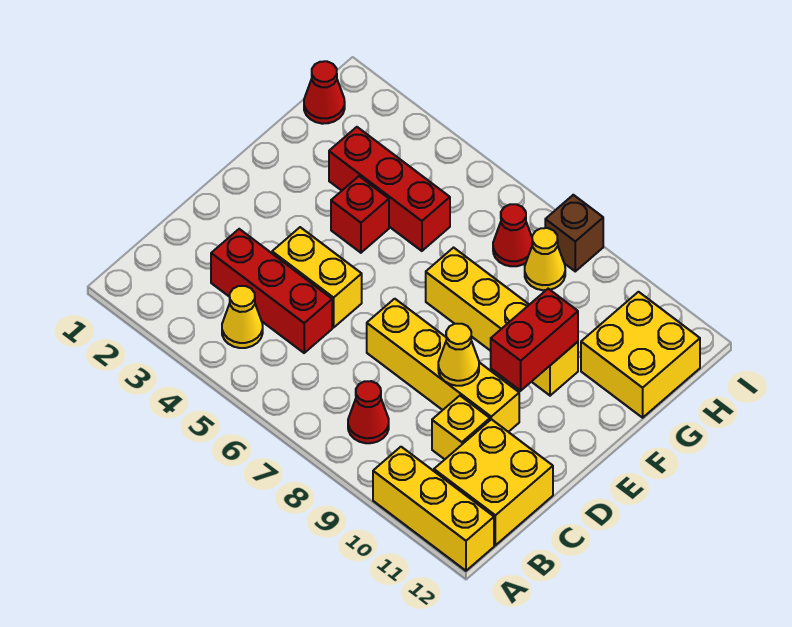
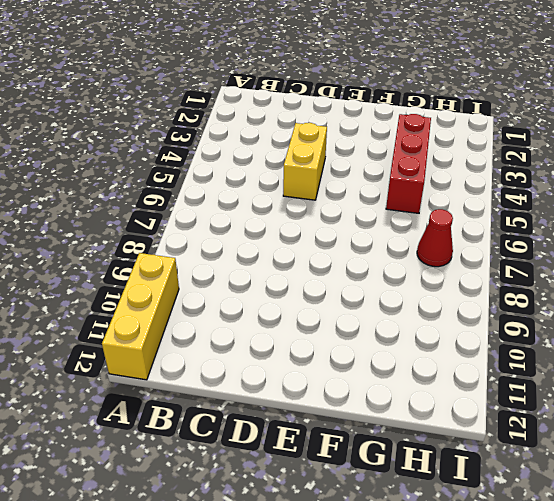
none -> yellow 1x1 cone [222,286,263,348]
none -> red 1x1 cone [348,381,389,443]
none -> yellow 2x2 brick [434,419,553,545]

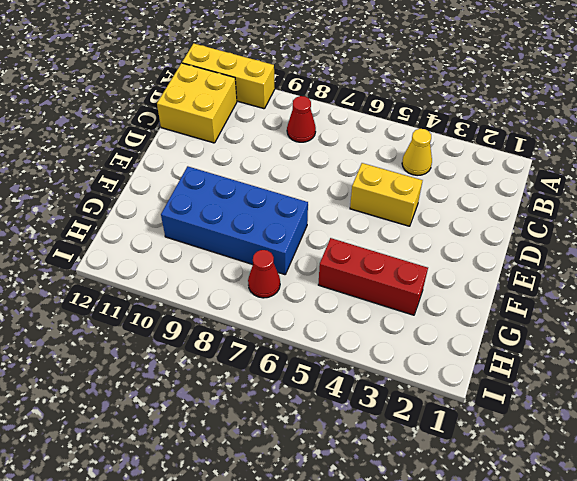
blue 2x4 brick [161,166,308,275] -> yellow 1x4 brick [426,248,578,396]
none -> red 1x3 brick [211,229,332,353]
none -> yellow 1x1 brick [432,396,490,459]
none -> yellow 1x4 brick [367,299,519,432]

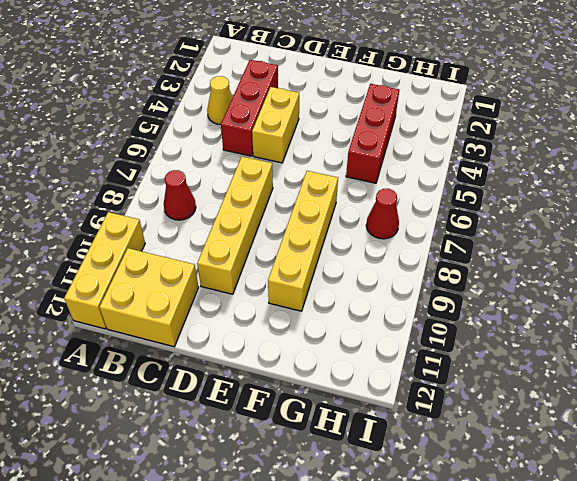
none -> yellow 1x1 brick [432,396,490,459]
none -> red 1x1 brick [331,176,389,253]
none -> yellow 2x2 brick [581,292,700,418]

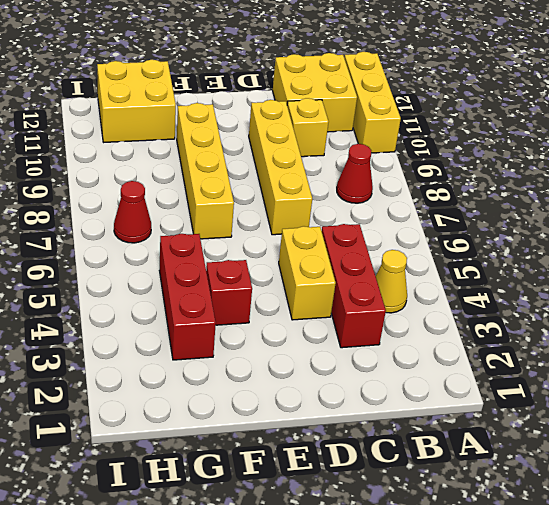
none -> red 1x1 cone [304,61,345,124]
none -> yellow 1x1 cone [525,228,565,290]
none -> brown 1x1 brick [545,195,603,271]

